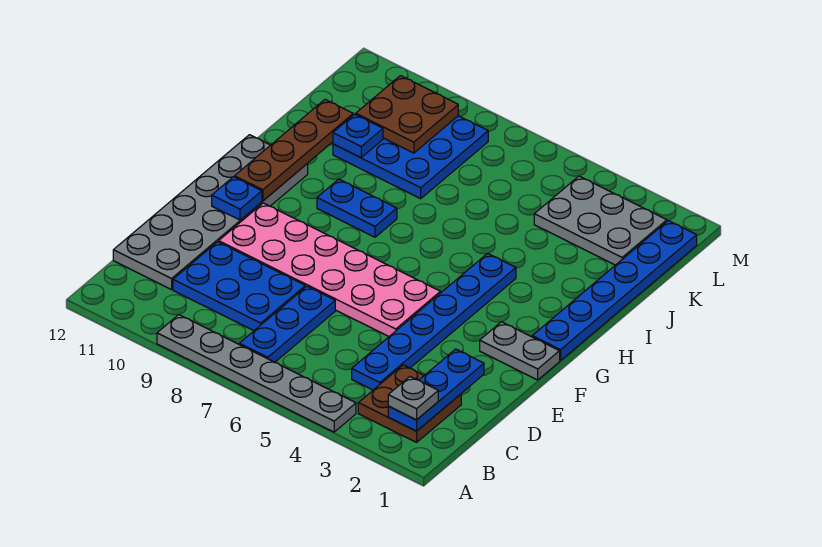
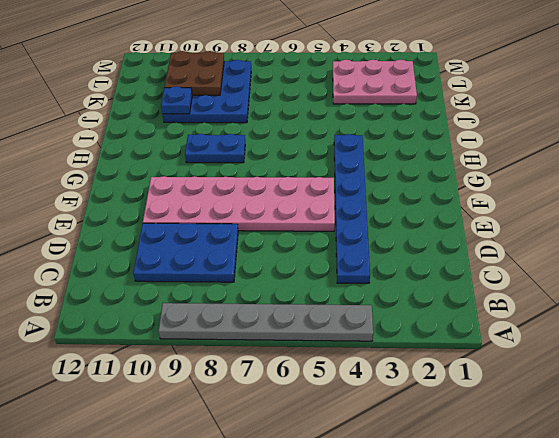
pink 2x3 plate [333,60,417,104] -> grey 2x3 plate [534,176,667,265]
none -> brown 2x2 plate [358,365,461,442]
none -> blue 1x3 plate [239,286,335,362]
none -> grey 2x6 plate [113,135,308,290]

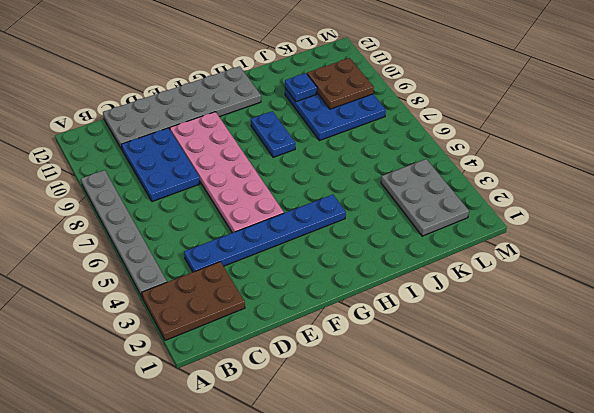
brown 2x3 plate [142,262,245,340] -> brown 2x2 plate [358,365,461,442]
none -> blue 1x3 plate [239,286,335,362]
none -> grey 1x2 plate [480,322,560,380]
none -> blue 1x6 plate [532,221,697,361]

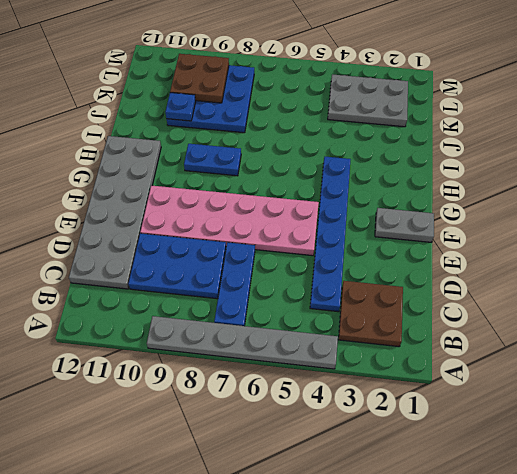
none -> blue 1x6 plate [532,221,697,361]
none -> blue 1x3 plate [388,349,484,431]
none -> blue 1x1 plate [212,177,262,220]

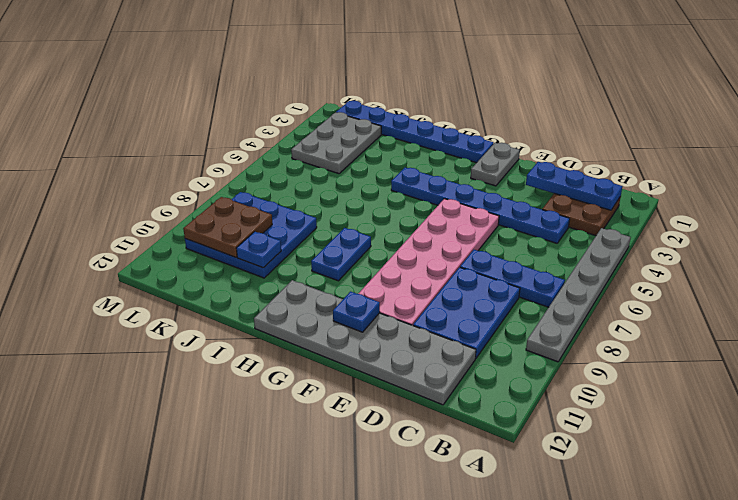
none -> brown 1x4 plate [235,100,353,201]
none -> grey 1x1 plate [388,377,438,420]

